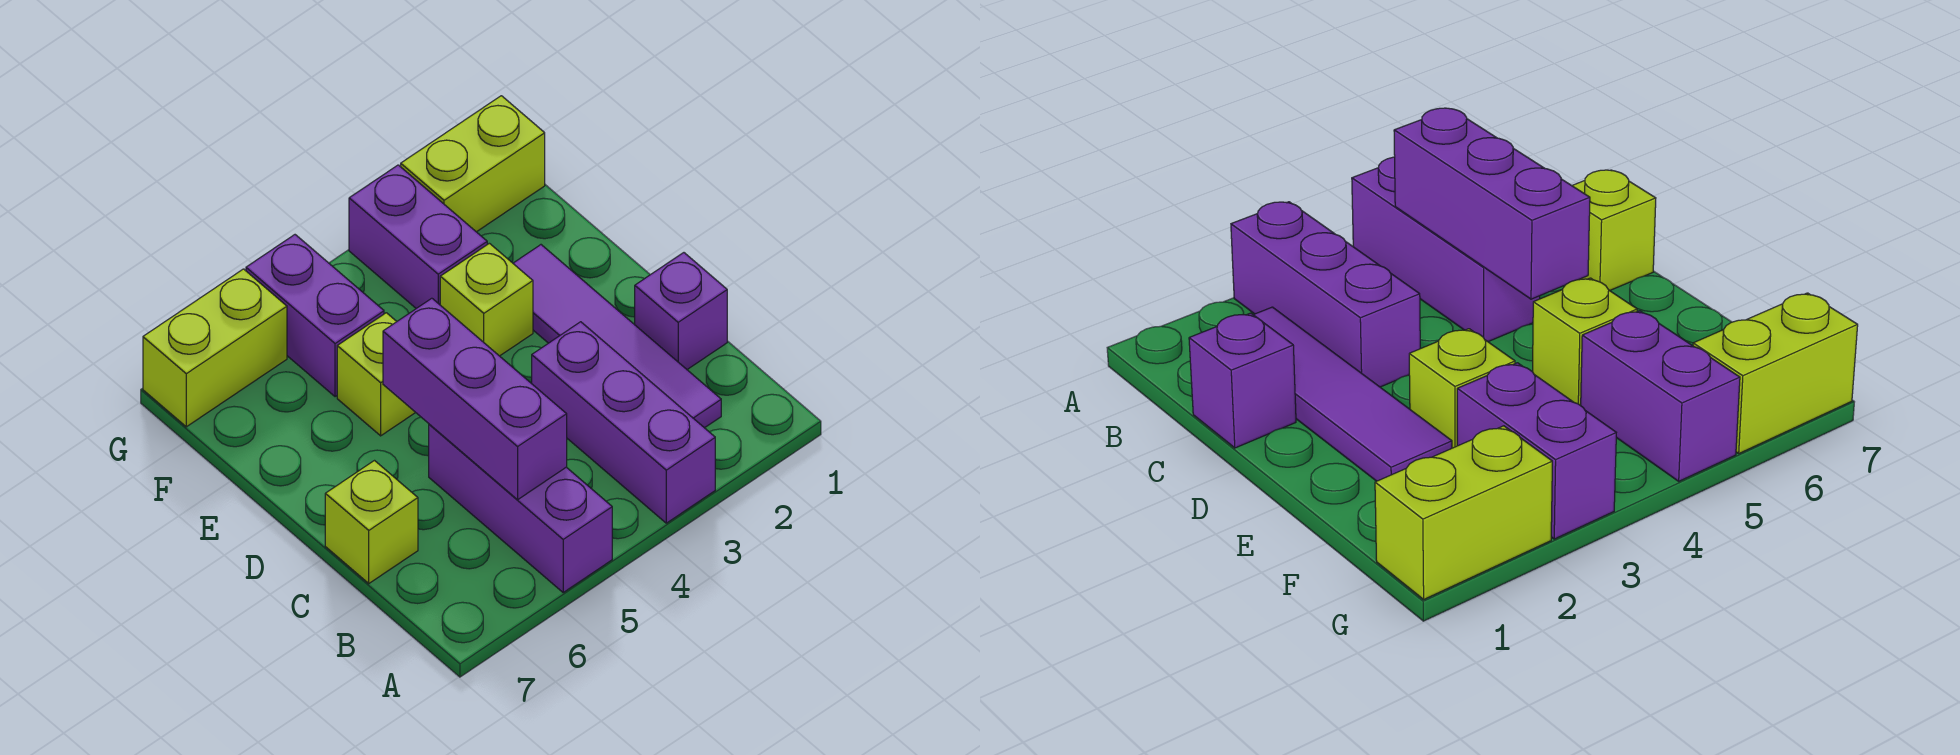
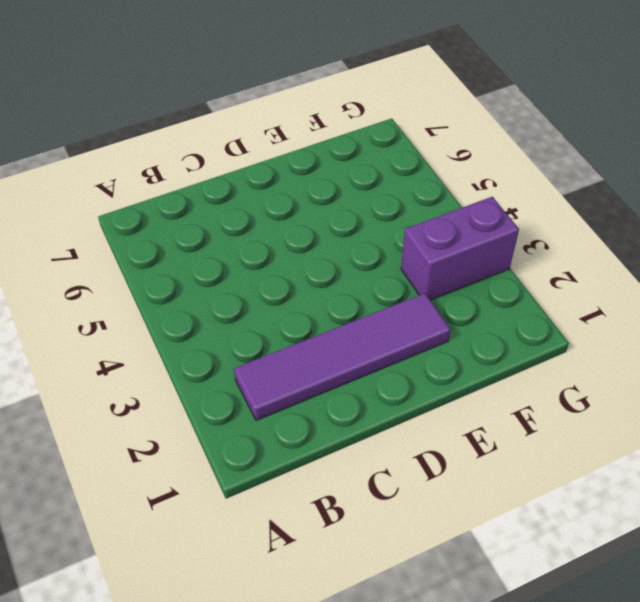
none -> purple 1x3 brick [532,322,715,523]
none -> purple 1x3 brick [429,424,612,592]
none -> purple 1x1 brick [635,253,727,369]

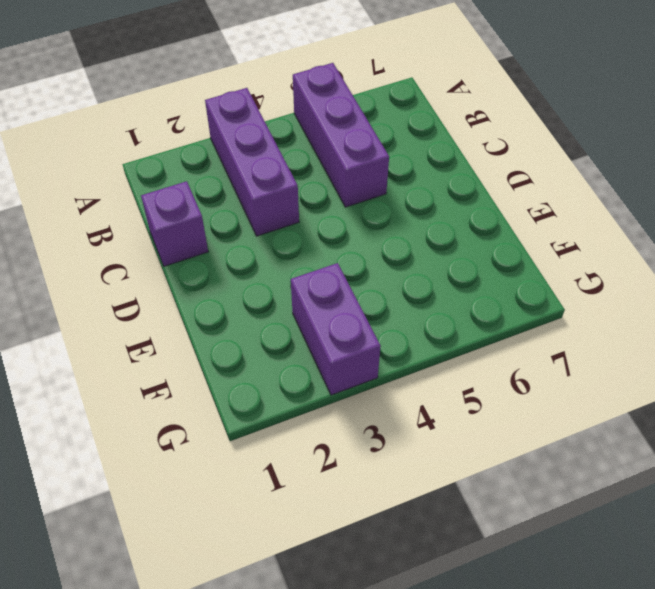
none -> purple 1x4 tile [513,245,721,428]
none -> lime 1x1 brick [325,461,418,583]
none -> lime 1x1 brick [440,243,533,356]

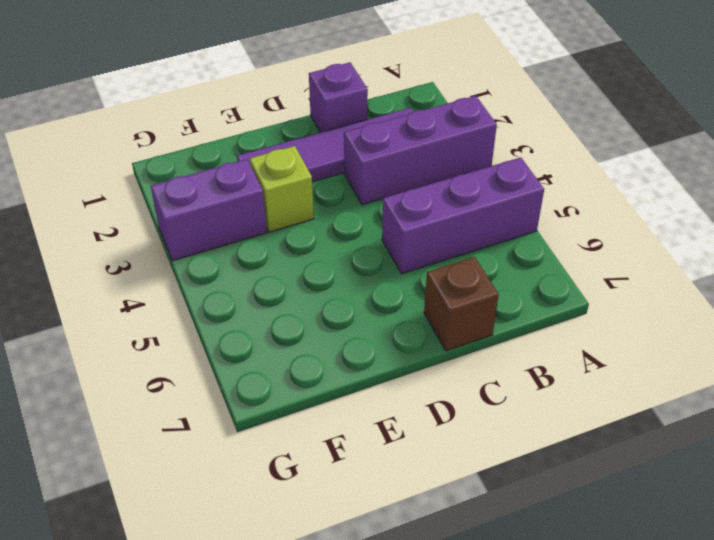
brown 1x1 brick [424,257,499,351] -> lime 1x1 brick [325,461,418,583]
none -> lime 1x1 brick [337,313,416,436]
none -> purple 1x2 brick [246,235,384,397]
none -> lime 1x2 brick [401,96,545,232]

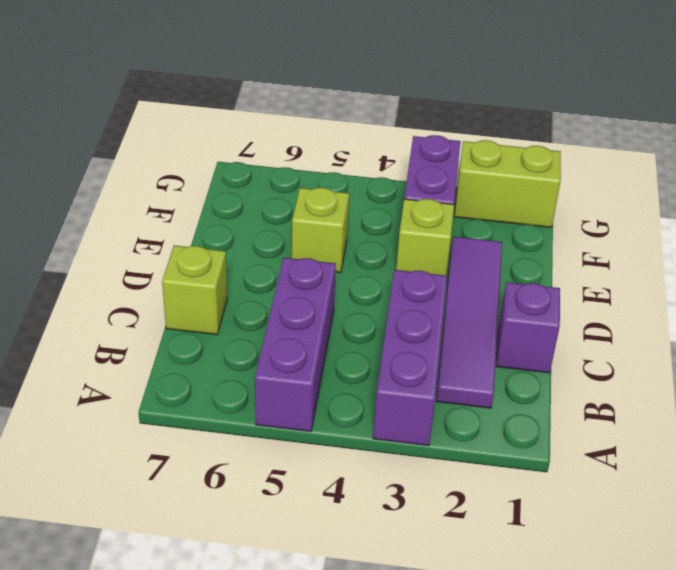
none -> purple 1x2 brick [246,235,384,397]
none -> lime 1x2 brick [143,269,287,427]
none -> purple 1x3 brick [383,298,567,500]

